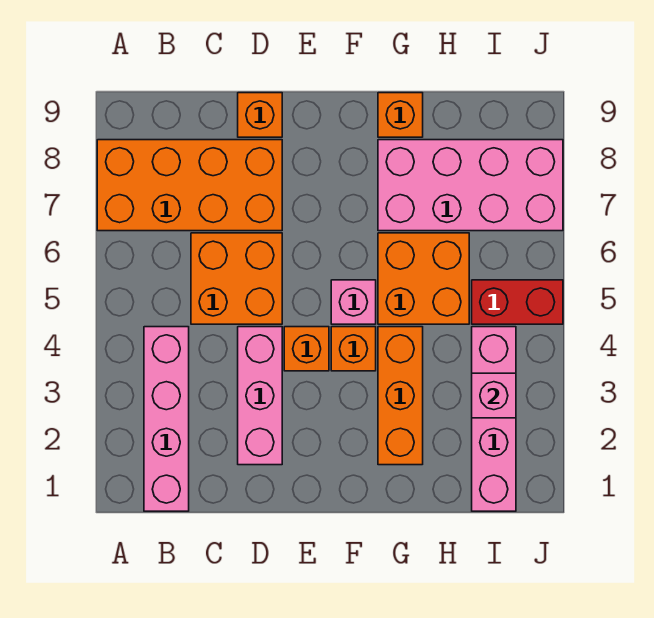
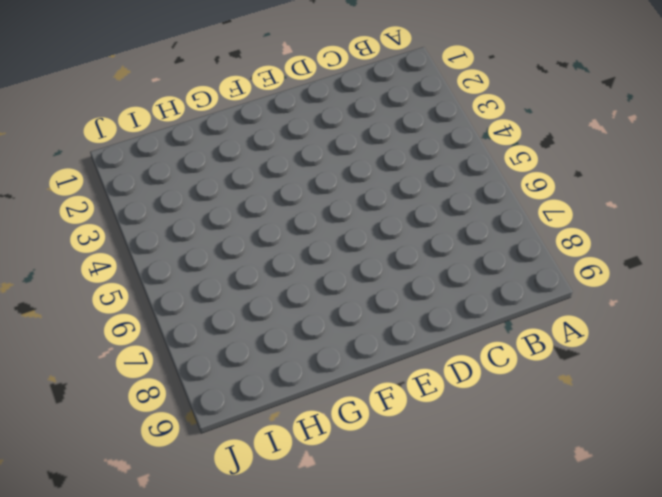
none -> orange 2x4 brick [97,140,282,231]
none -> pink 1x4 brick [144,327,189,511]
none -> orange 2x2 brick [191,233,282,324]

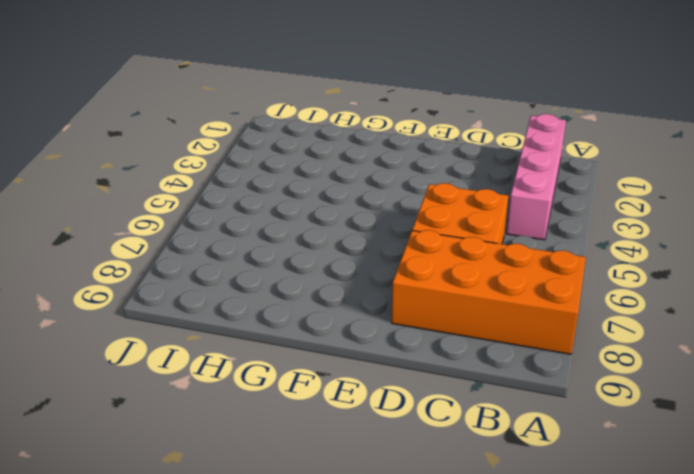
none -> pink 1x3 brick [238,327,282,465]
none -> orange 1x1 brick [238,93,282,137]
none -> orange 1x1 brick [284,327,329,371]

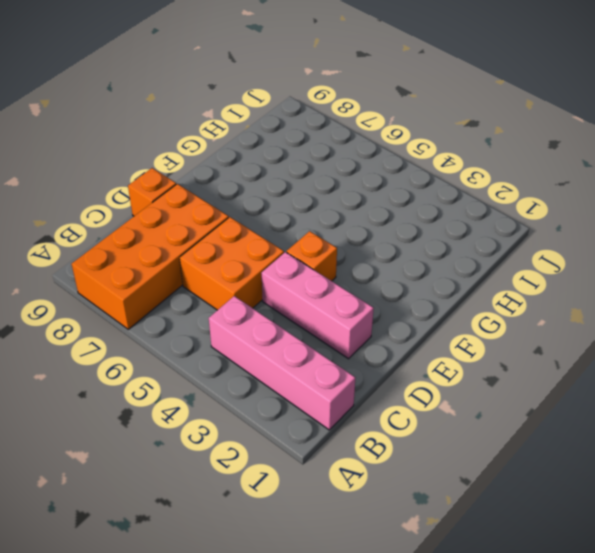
none -> orange 1x1 brick [331,327,376,371]
none -> pink 1x1 brick [331,280,376,324]
none -> orange 1x3 brick [378,327,423,465]

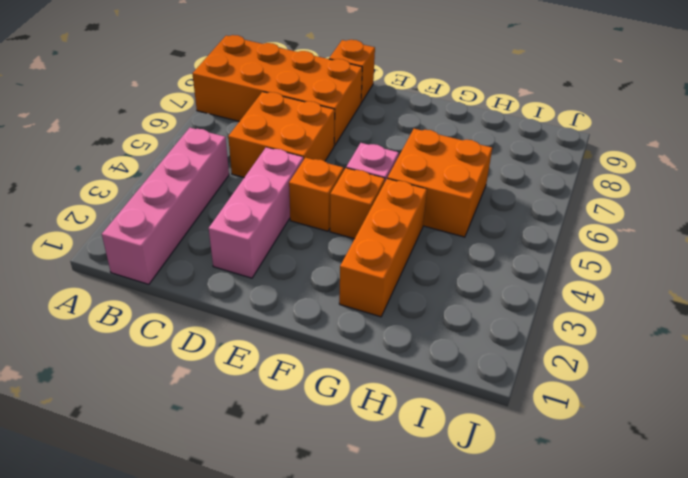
none -> pink 2x4 brick [378,140,563,231]
none -> orange 1x1 brick [378,93,423,137]
none -> pink 1x4 brick [472,327,516,511]

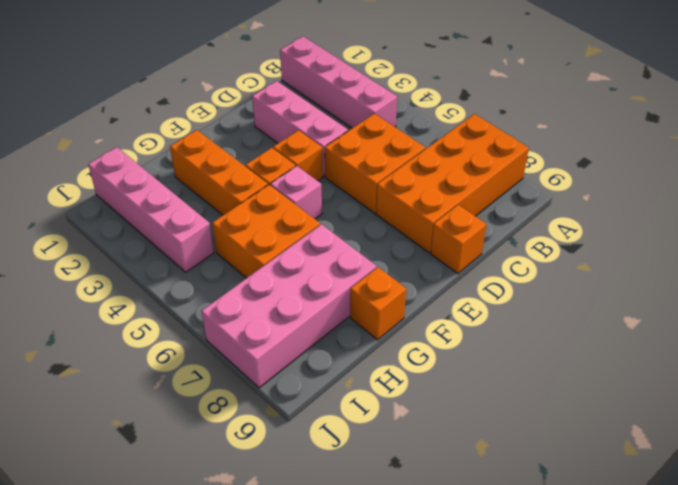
none -> red 1x2 brick [472,280,563,324]
none -> pink 1x1 brick [472,373,516,418]

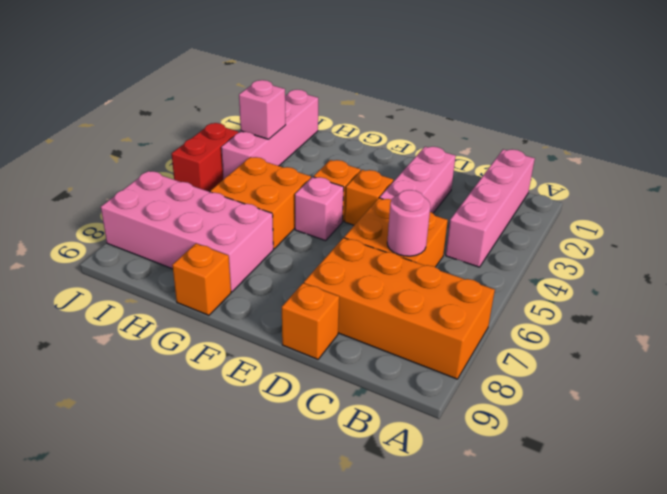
pink 1x1 round brick [387,190,430,256] -> none
red 1x2 brick [172,123,238,192] -> red 1x2 brick turned to [472,280,563,324]
none -> orange 1x3 brick [378,327,423,465]

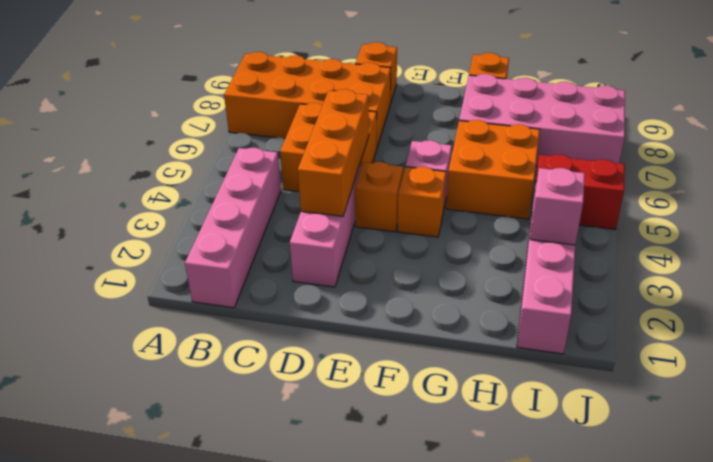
orange 1x3 brick [298,89,369,216] -> orange 1x3 brick moved to [378,327,423,465]

